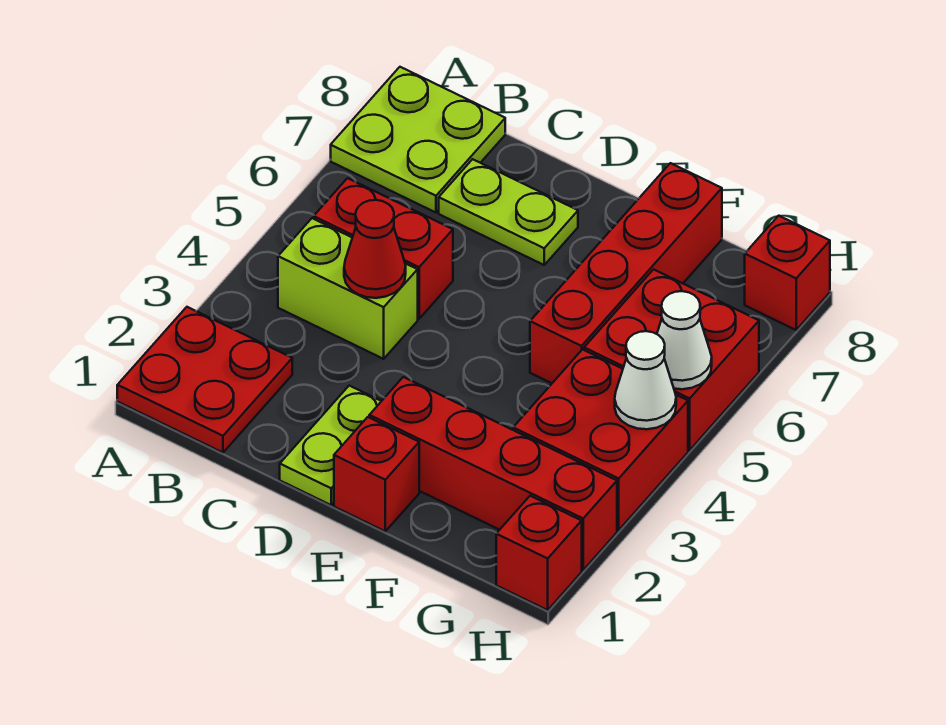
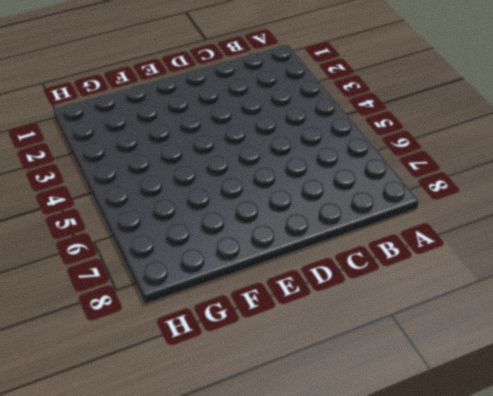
none -> red 2x2 plate [117,307,292,453]
none -> lime 2x2 plate [331,67,505,213]
none -> lime 1x2 brick [278,218,418,359]

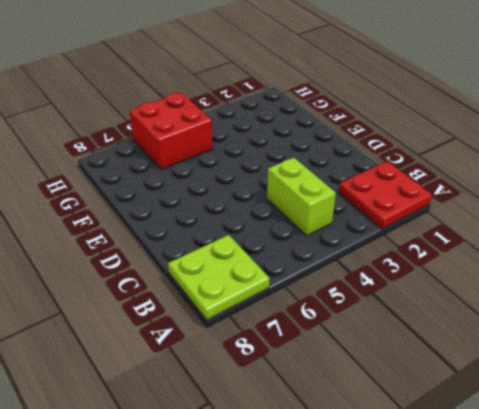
none -> red 1x2 brick [314,178,453,319]
none -> lime 1x2 plate [439,159,578,265]
none -> lime 1x2 plate [280,386,381,505]

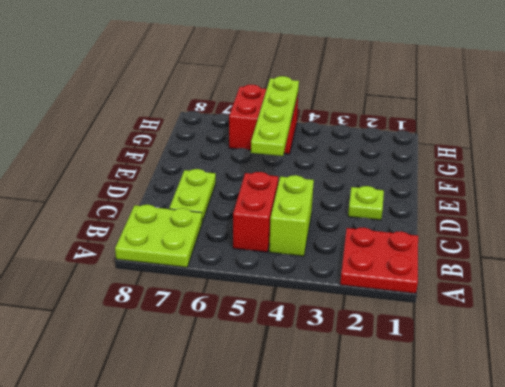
lime 1x1 plate [348,186,384,220] -> lime 1x2 plate [280,386,381,505]
lime 1x4 plate [251,76,299,156] -> white 1x1 cone [657,291,712,389]
none -> red 1x1 brick [334,417,419,531]
none -> red 1x4 brick [369,377,617,570]
none -> red 1x4 brick [530,163,722,383]

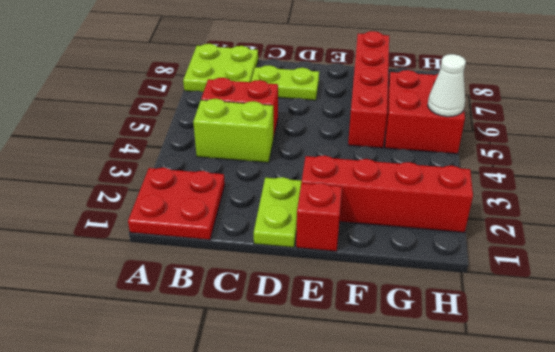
none -> red 2x2 brick [513,349,688,530]
none -> red 1x1 brick [496,496,582,610]
none -> red 1x1 brick [745,216,830,330]

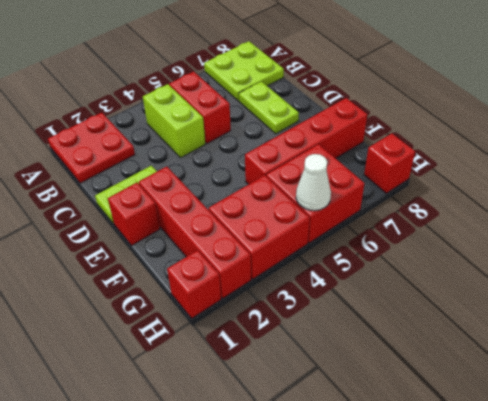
none -> red 1x1 cone [344,200,406,298]
none -> white 1x1 cone [615,331,676,429]

